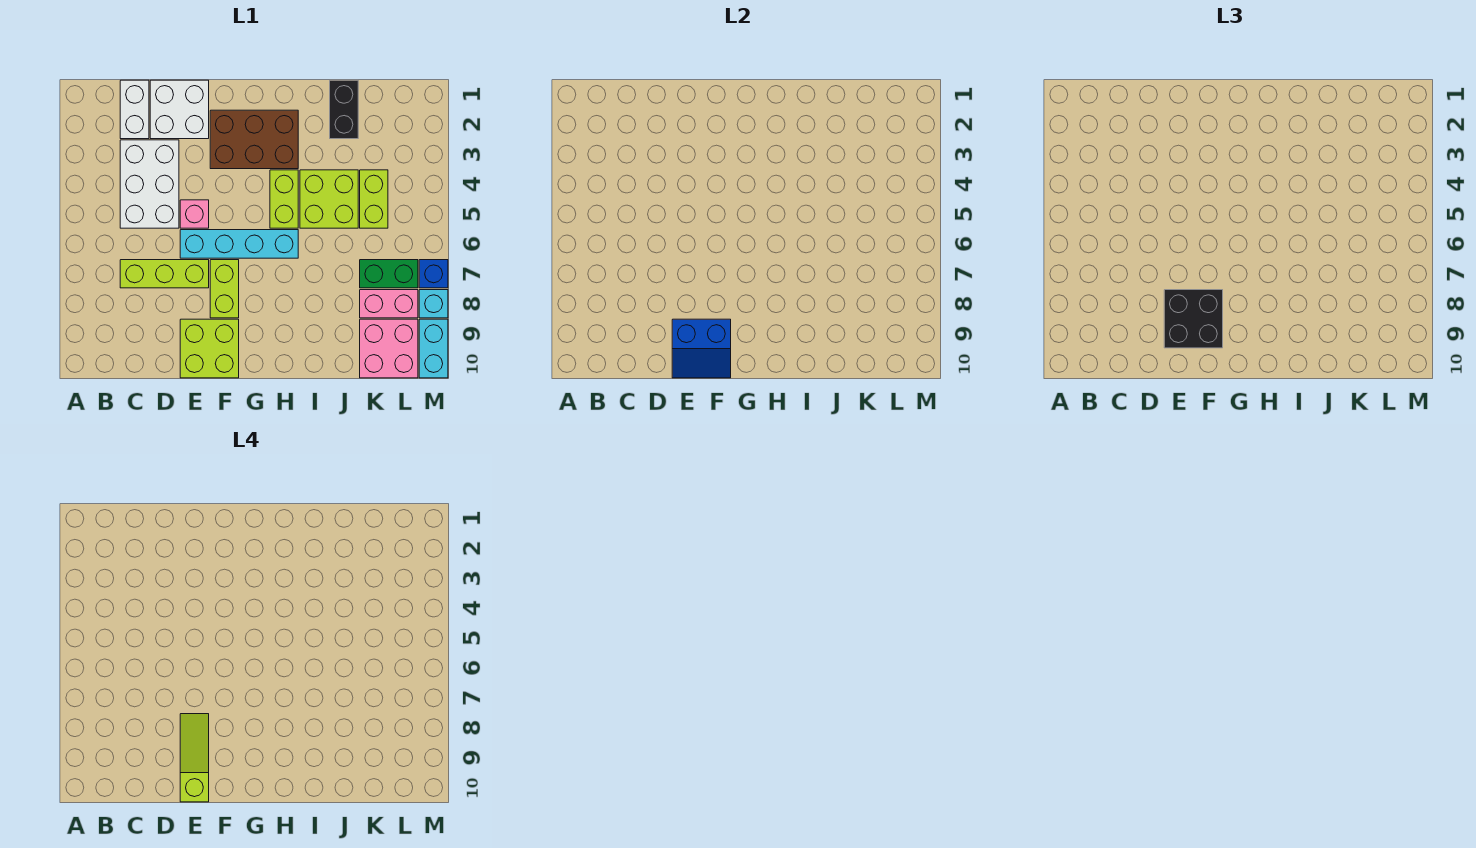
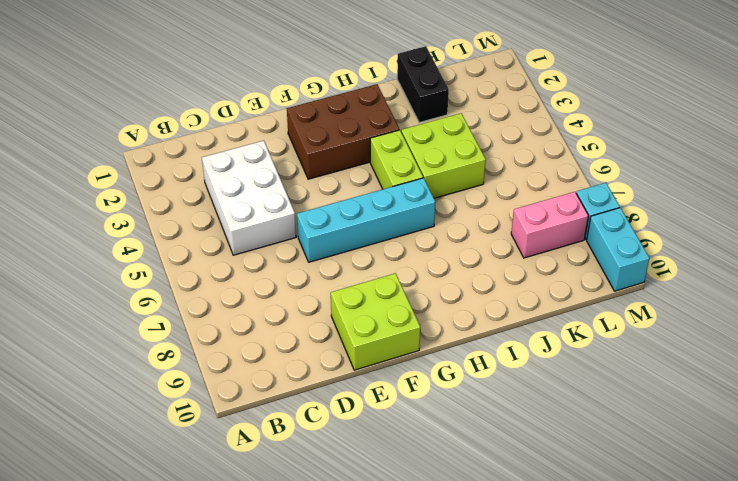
none -> white 1x2 brick [120,80,149,139]
none -> lime 1x3 brick [120,260,209,288]
none -> white 2x2 brick [150,80,209,139]

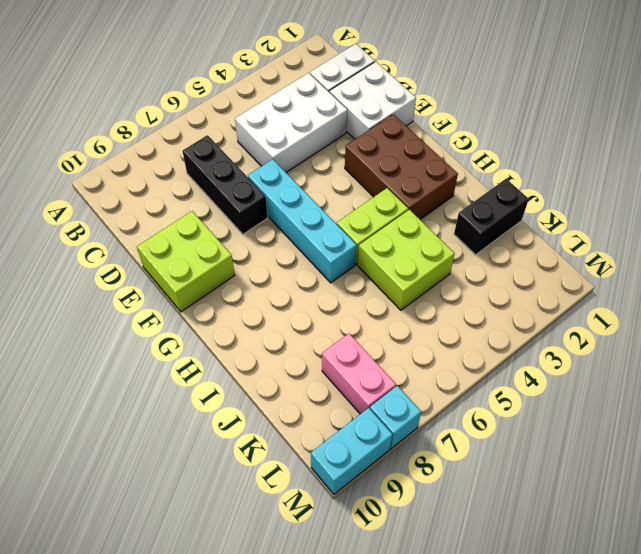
black 1x3 brick [183,135,268,234] -> lime 1x3 brick [120,260,209,288]
none -> pink 1x1 brick [180,200,209,228]
none -> lime 1x2 brick [210,260,239,318]
none -> lime 1x2 brick [360,170,388,228]

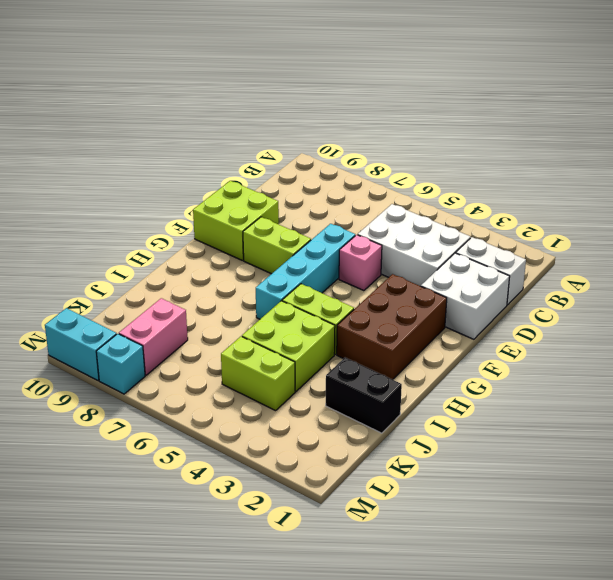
none -> lime 1x3 brick [120,260,209,288]
none -> green 1x2 brick [360,260,418,288]
none -> pink 2x2 brick [360,319,418,378]

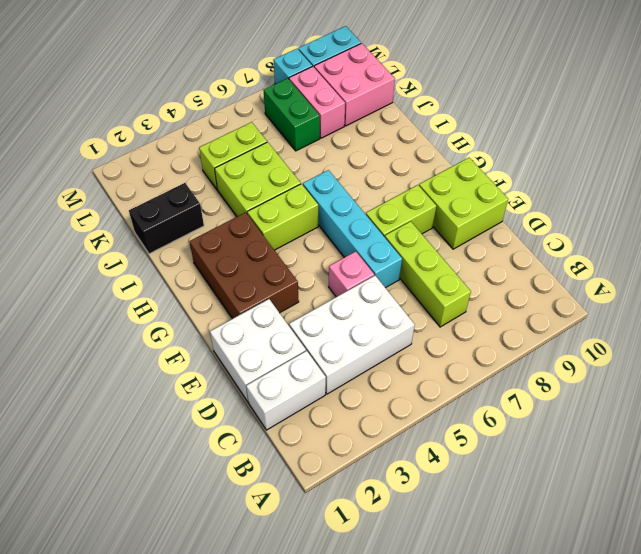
none -> blue 1x1 brick [419,260,448,288]
none -> blue 2x2 slope [672,319,731,378]
none -> black 2x2 brick [1164,290,1223,348]

